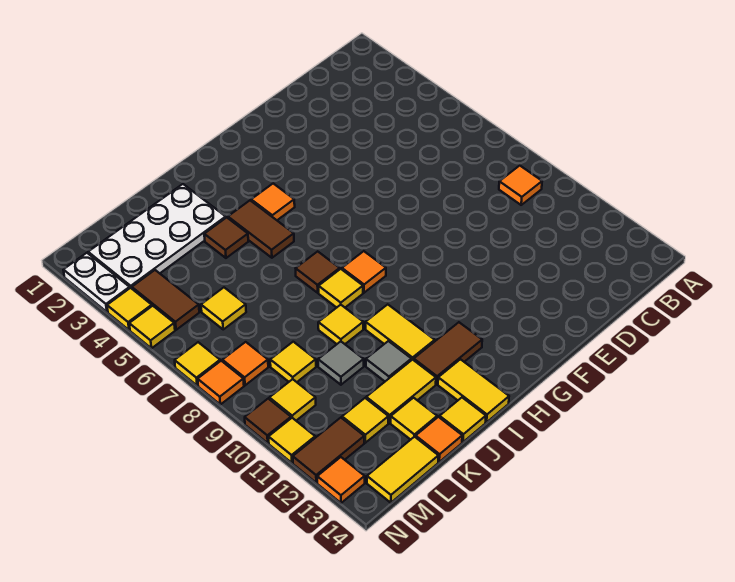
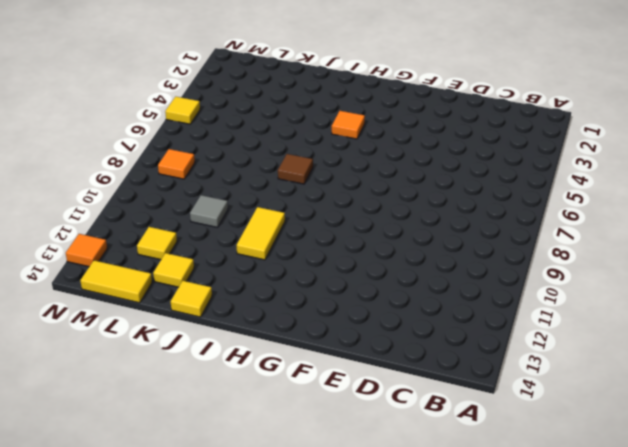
none -> orange 1x1 tile [499,166,542,205]
none -> orange 1x1 tile [342,251,386,293]
none -> brown 1x2 tile [414,322,482,384]
none -> brown 1x2 tile [228,201,294,258]

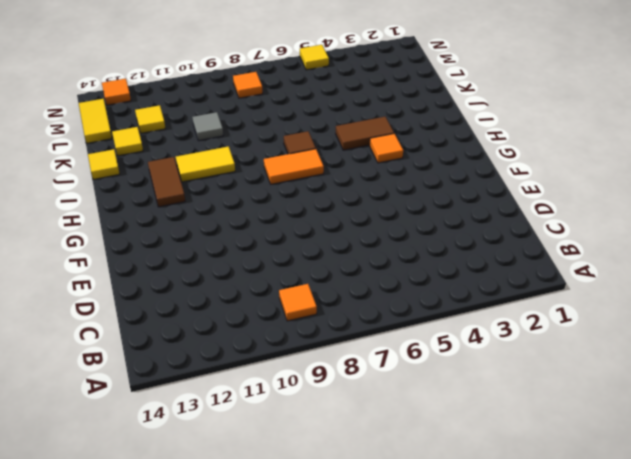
orange 1x2 tile [264,149,324,184] -> orange 1x1 tile [342,251,386,293]
none -> yellow 1x1 tile [319,269,363,308]
none -> yellow 1x2 tile [438,359,509,422]
none -> white 2x4 plate [88,184,226,288]
none -> brown 1x1 tile [204,217,248,258]

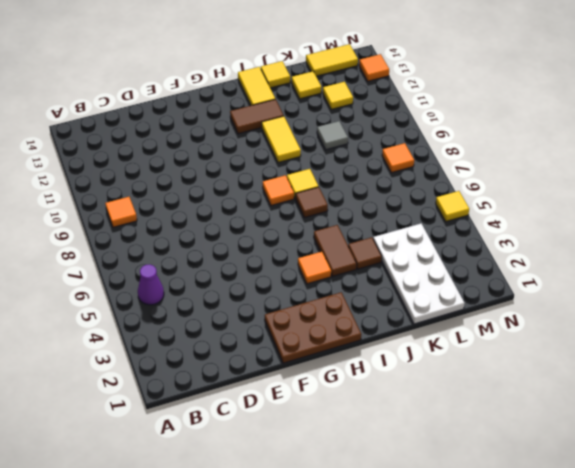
purple 1x1 cone [138,265,164,305] -> none
brown 2x3 plate [265,292,361,363] -> none
white 2x4 plate [373,224,465,324] -> white 2x4 plate turned to [88,184,226,288]
none -> yellow 1x1 tile [318,305,363,344]
none -> grey 1x1 tile [366,341,411,381]
none -> yellow 1x2 tile [366,360,436,423]
none -> orange 1x1 tile [416,417,462,462]

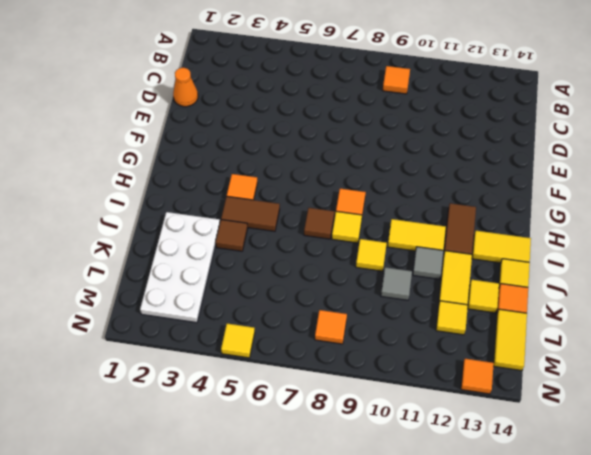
orange 1x1 cone [173,68,198,107] -> none
none -> yellow 1x1 tile [201,288,246,329]
none -> yellow 1x1 tile [270,342,316,382]
none -> brown 1x2 tile [132,270,199,330]
none -> yellow 1x1 tile [269,379,316,421]

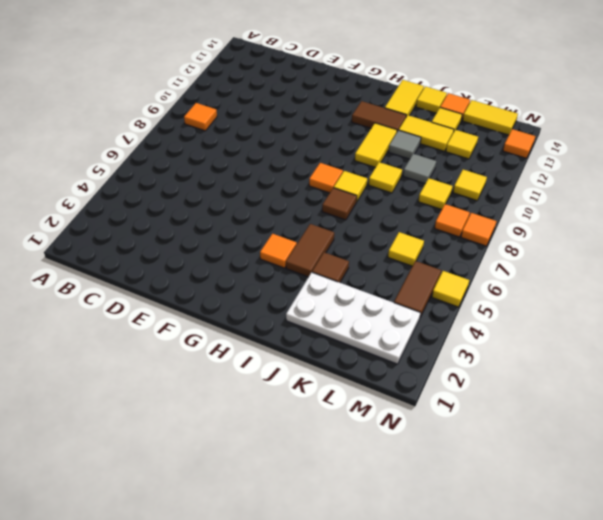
none -> brown 1x2 tile [293,418,364,483]
none -> white 1x2 plate [63,253,130,312]
none -> yellow 1x1 tile [107,288,152,330]
none -> yellow 1x1 tile [175,342,220,386]

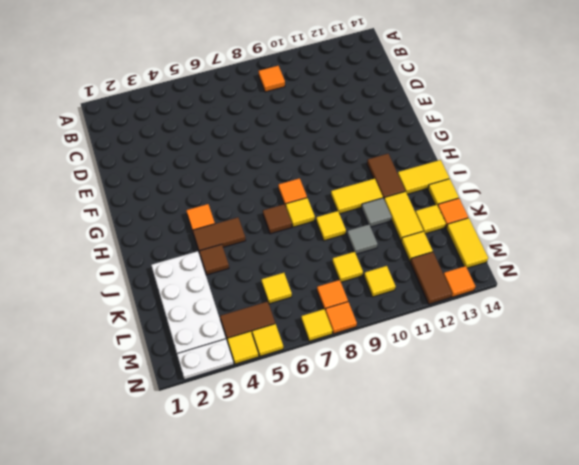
none -> brown 1x1 tile [245,399,291,443]
none -> yellow 1x1 tile [269,418,315,463]

